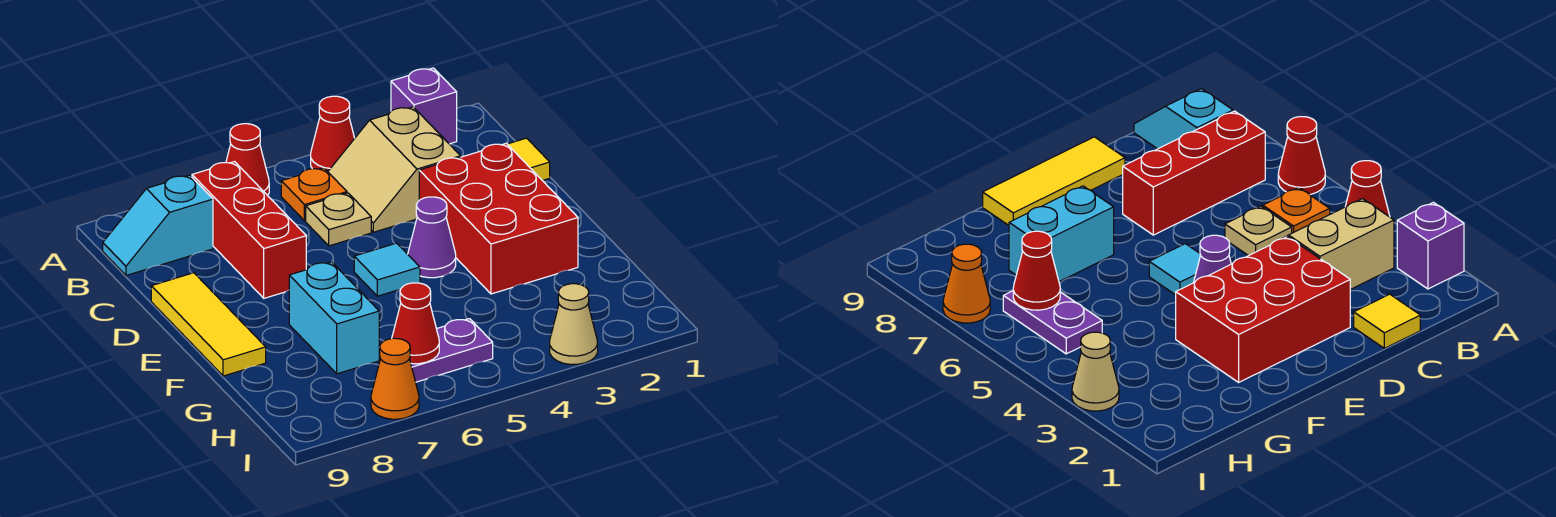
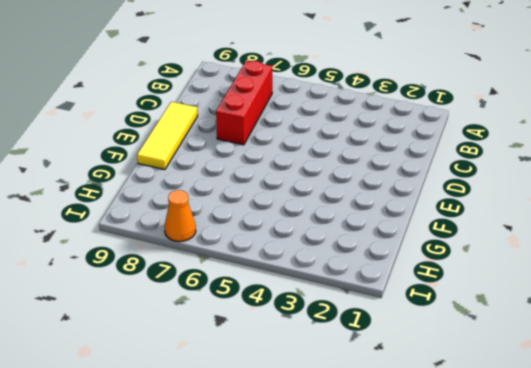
none -> purple 1x1 brick [391,68,457,144]
none -> red 1x1 cone [311,96,355,171]
none -> red 1x1 cone [226,124,269,195]

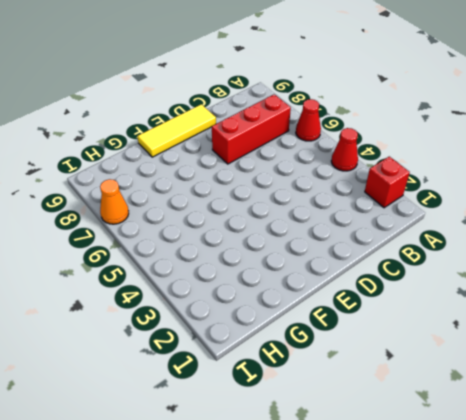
red 1x1 brick [365,157,410,208] -> purple 1x1 brick [391,68,457,144]
none -> tan 2x2 slope [328,107,461,232]
none -> orange 1x1 plate [281,168,347,221]
none -> cyan 1x2 slope [103,175,213,276]

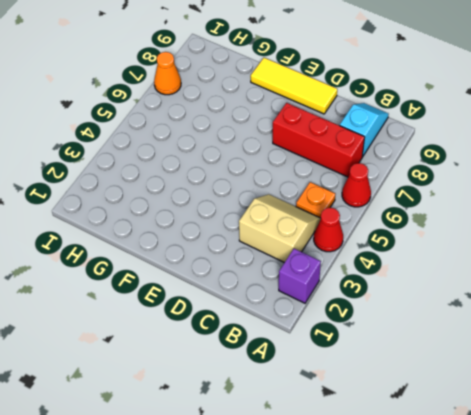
none -> yellow 1x1 tile [507,138,550,181]
none -> tan 1x1 plate [306,193,371,246]
none -> red 2x3 brick [419,143,578,294]

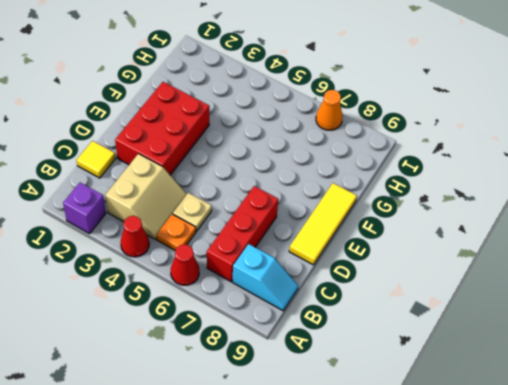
none -> purple 1x1 cone [408,197,456,278]
none -> cyan 1x1 tile [354,243,420,296]
none -> cyan 1x2 brick [289,262,379,374]

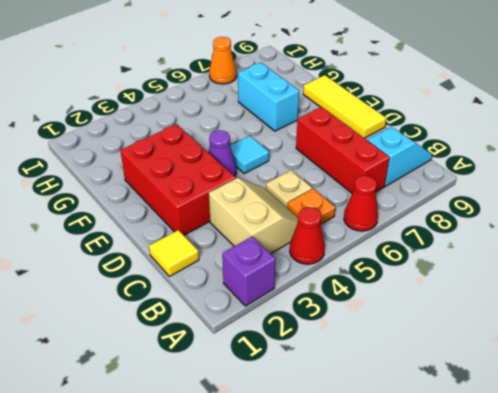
none -> purple 1x2 plate [411,319,493,382]
none -> tan 1x1 cone [550,284,598,365]
none -> red 1x1 cone [392,283,439,364]

